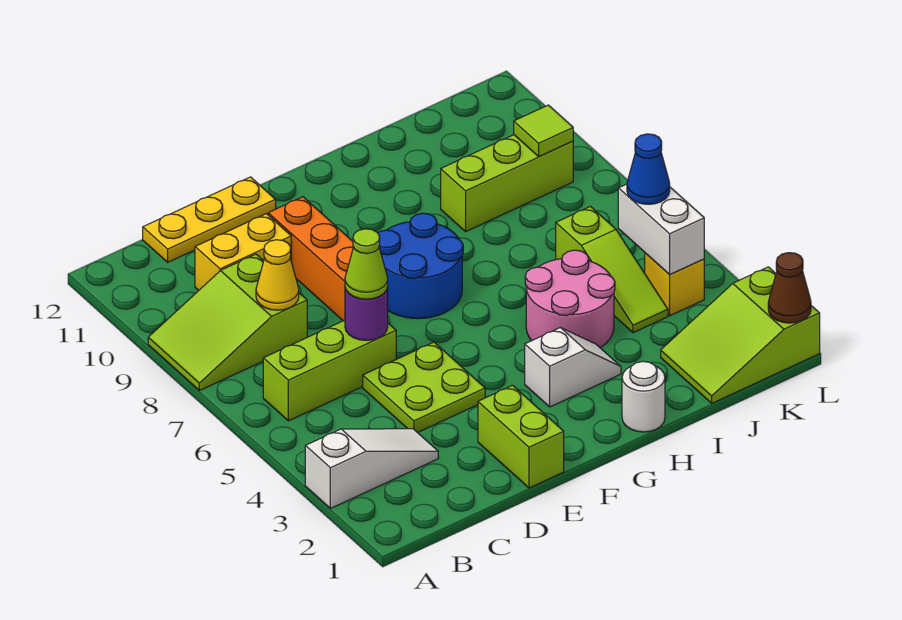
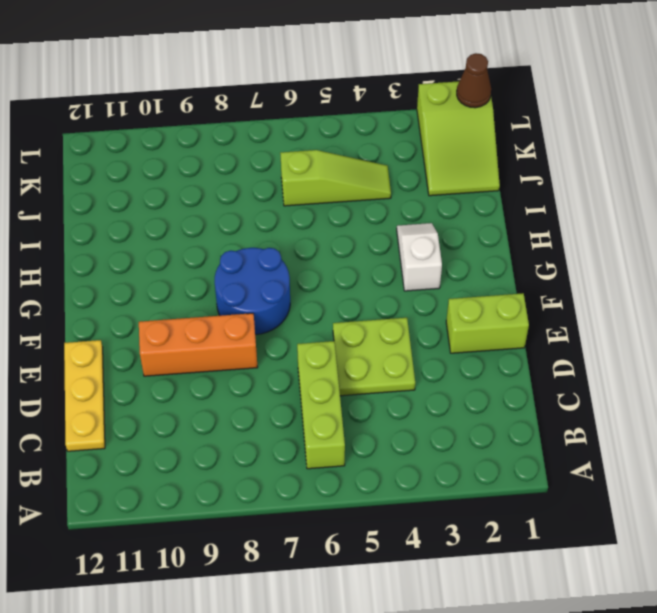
none -> white 1x3 slope [305,429,438,509]
none -> lime 2x3 slope [148,254,307,391]
none -> yellow 1x2 brick [195,214,291,290]

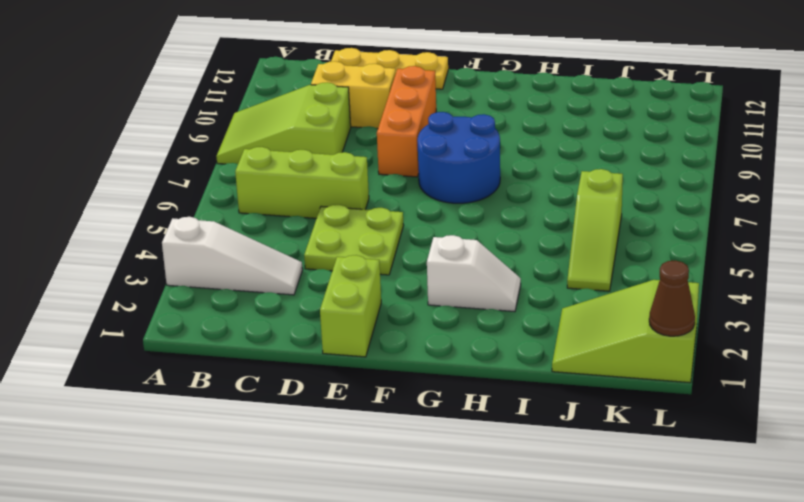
none -> white 1x1 round brick [622,361,665,432]
none -> pink 2x2 round brick [525,250,615,348]
none -> lime 1x3 brick [441,135,573,232]

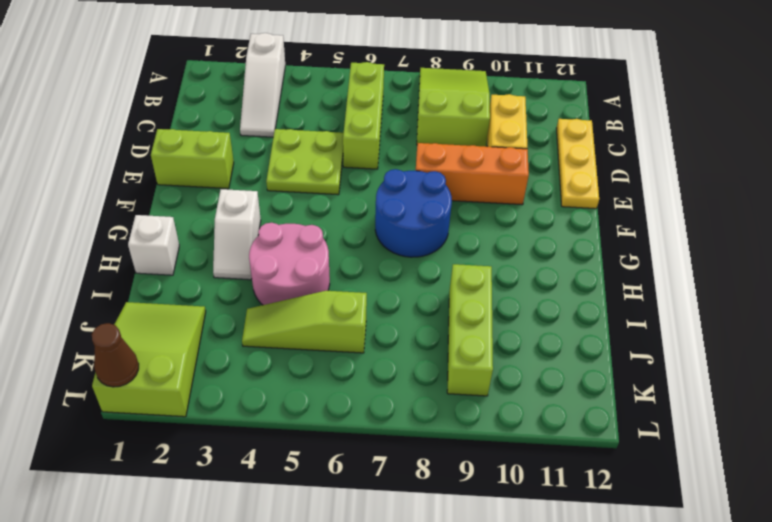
white 1x1 brick [128,215,179,275] -> white 1x1 round brick [622,361,665,432]
none -> yellow 1x1 brick [645,253,704,316]
none -> yellow 1x1 cone [256,240,299,310]
none -> purple 1x1 round brick [345,287,388,340]

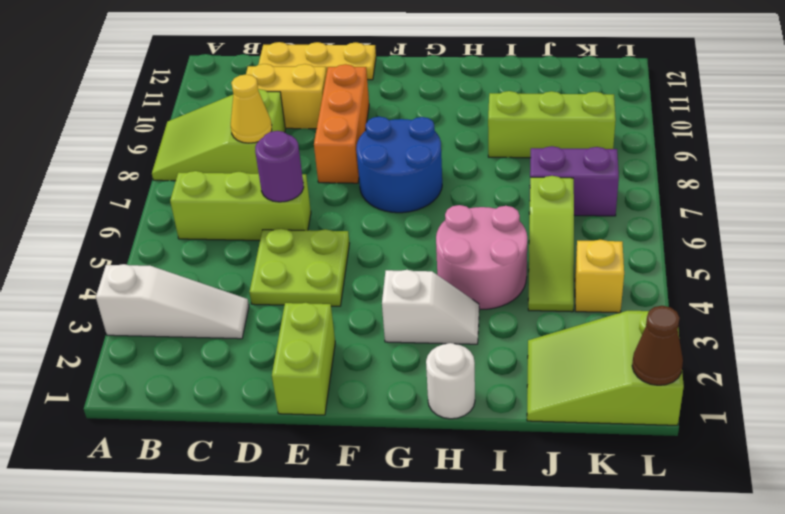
purple 1x2 brick [529,146,619,216] -> none
none -> white 1x2 brick [618,184,704,275]
none -> lime 1x1 tile [514,105,573,157]
none -> lime 1x1 cone [345,229,388,299]

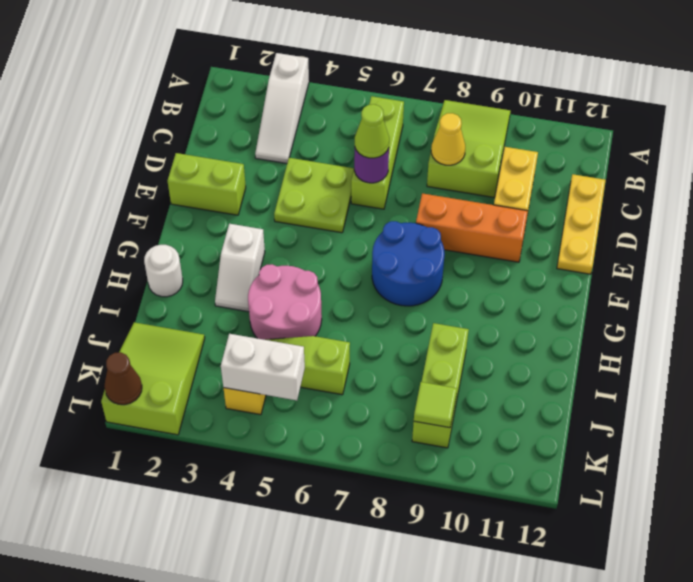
none -> blue 1x1 cone [627,134,670,204]

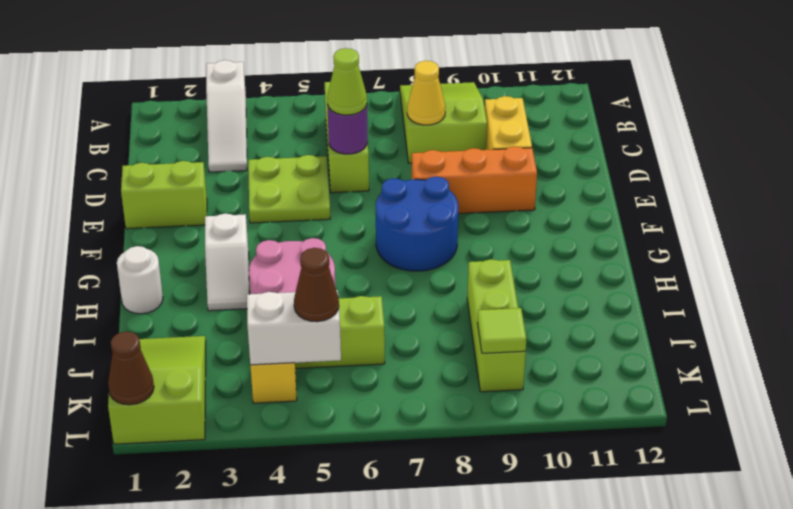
brown 1x1 cone [294,248,339,322] -> blue 1x1 cone [627,134,670,204]
none -> yellow 1x3 plate [143,177,276,262]

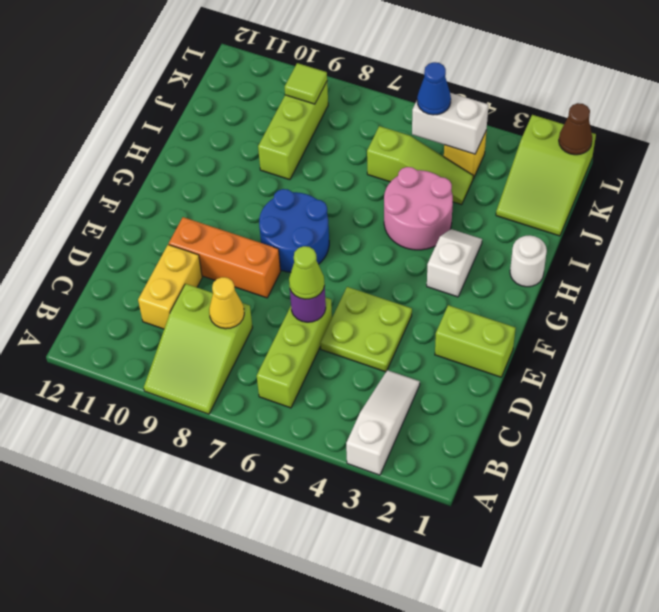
none -> yellow 1x3 plate [143,177,276,262]

